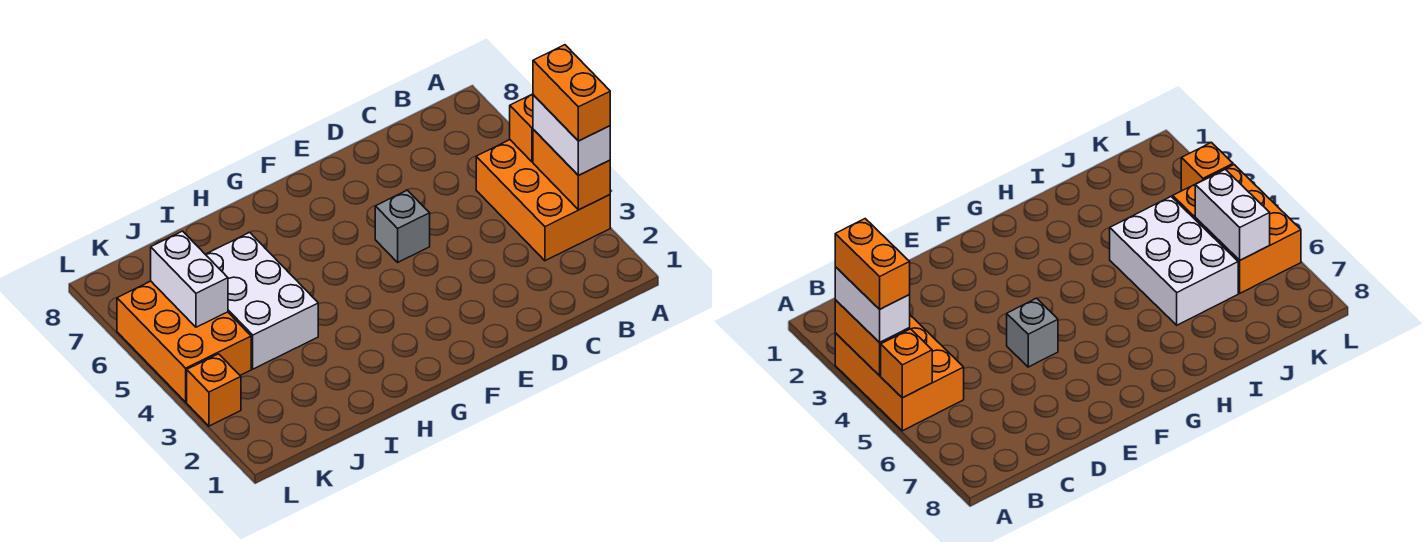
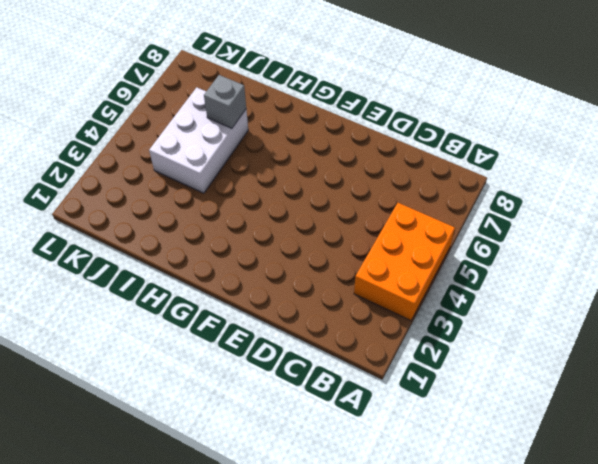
grey 1x1 brick [204,75,246,128] -> grey 1x1 brick moved to [375,190,430,262]
none -> orange 2x3 brick [117,281,251,402]
none -> orange 1x1 brick [187,354,241,426]

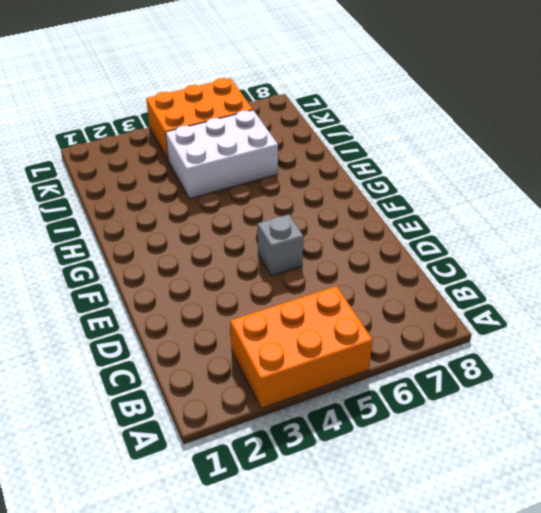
none -> orange 1x1 brick [187,354,241,426]
none -> orange 1x2 brick [533,129,610,210]

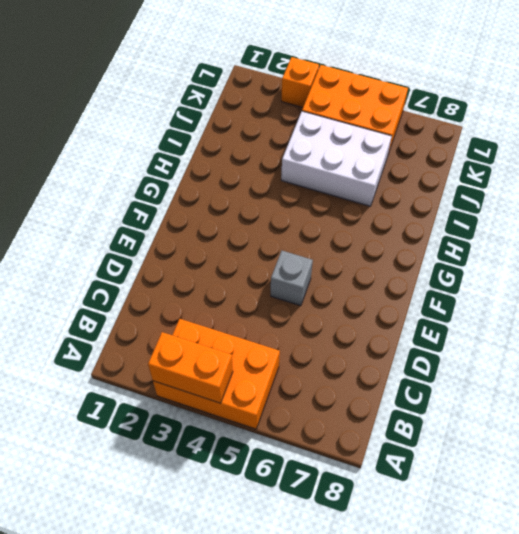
none -> orange 1x1 brick [510,94,533,162]
none -> white 1x2 brick [151,231,228,327]

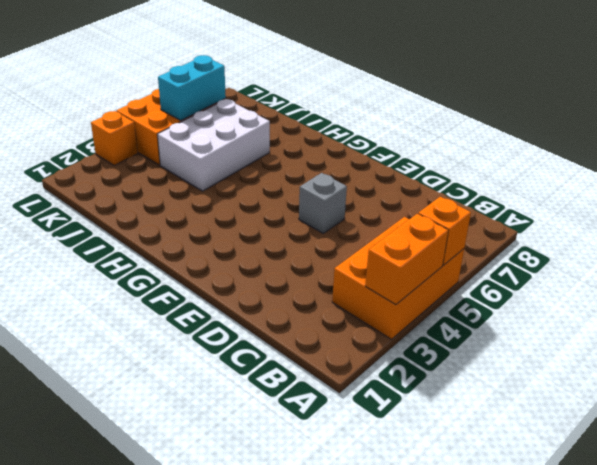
cyan 1x2 brick [158,55,226,121] -> white 1x2 brick [151,231,228,327]
none -> white 1x2 brick [533,95,610,175]
none -> orange 1x2 brick [533,45,610,141]

